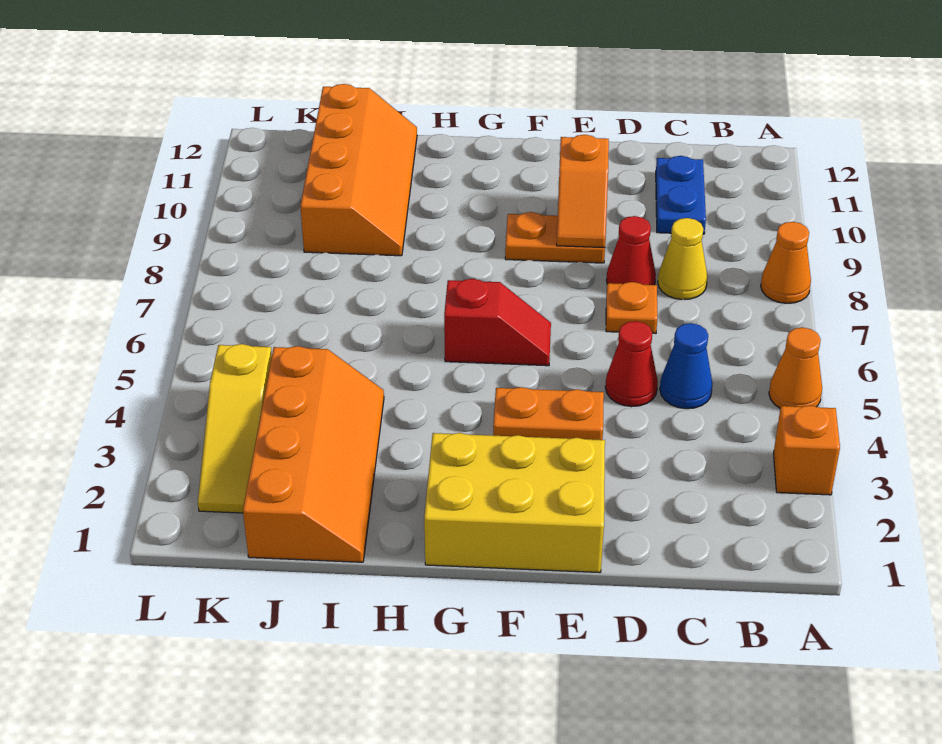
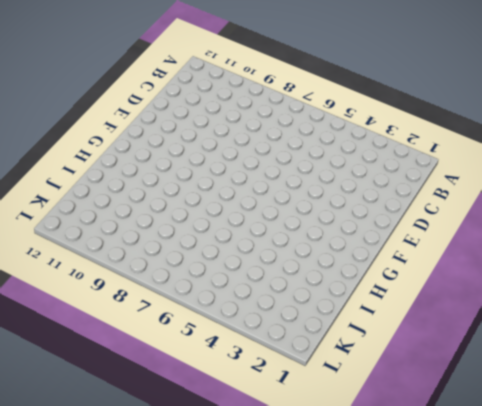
none -> orange 1x1 brick [773,406,840,495]
none -> orange 1x1 cone [769,327,822,408]
none -> orange 1x1 cone [761,222,811,303]

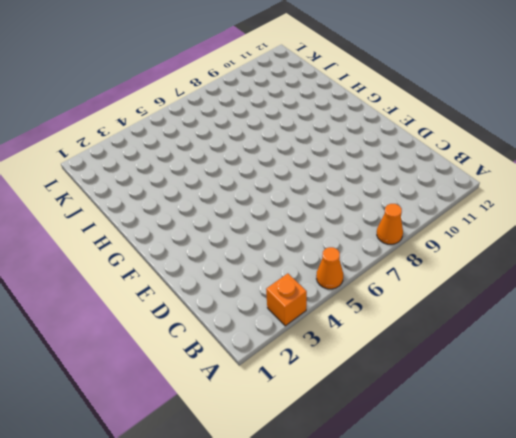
none -> blue 1x1 cone [660,323,713,409]
none -> yellow 1x1 cone [658,218,708,300]
none -> blue 1x2 plate [656,156,706,234]

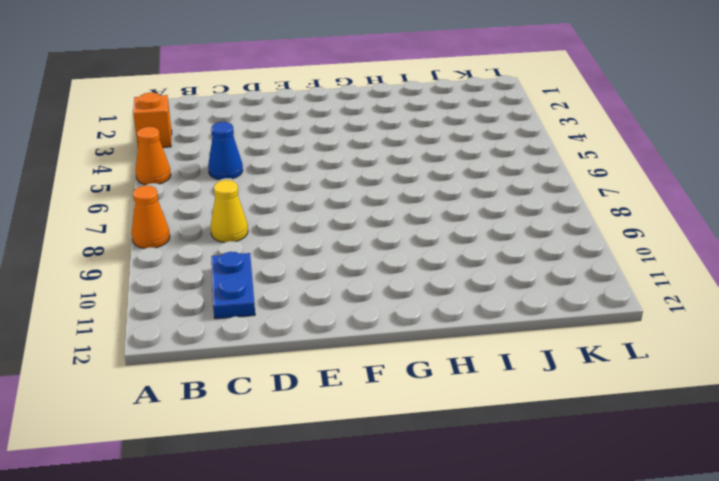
none -> red 1x1 cone [605,321,658,407]
none -> orange 1x1 plate [606,282,658,334]
none -> red 1x1 cone [606,216,656,285]

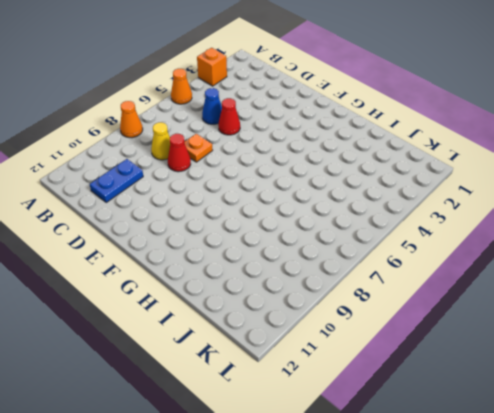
none -> yellow 2x3 brick [424,433,605,573]
none -> orange 1x2 plate [493,387,604,440]
none -> orange 1x2 plate [505,212,605,263]

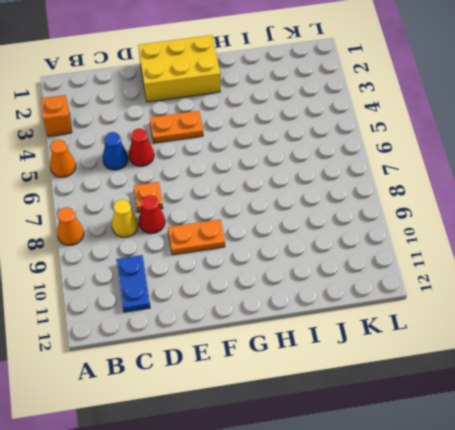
none -> red 1x2 slope [444,279,551,366]
none -> orange 2x4 slope [243,346,384,562]
none -> orange 2x4 slope [300,84,417,256]

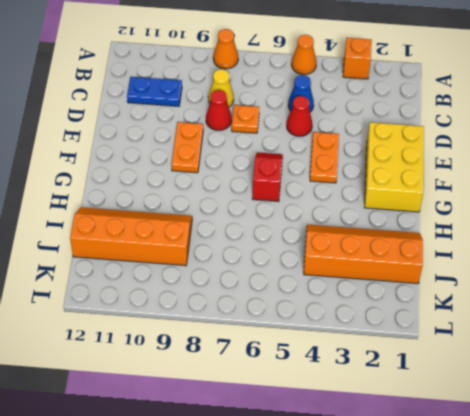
none -> yellow 1x3 slope [198,344,272,513]
none -> orange 1x2 slope [557,135,609,248]

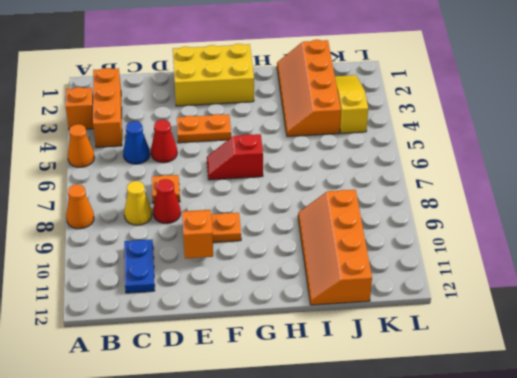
orange 1x3 brick [93,68,122,147] -> none

